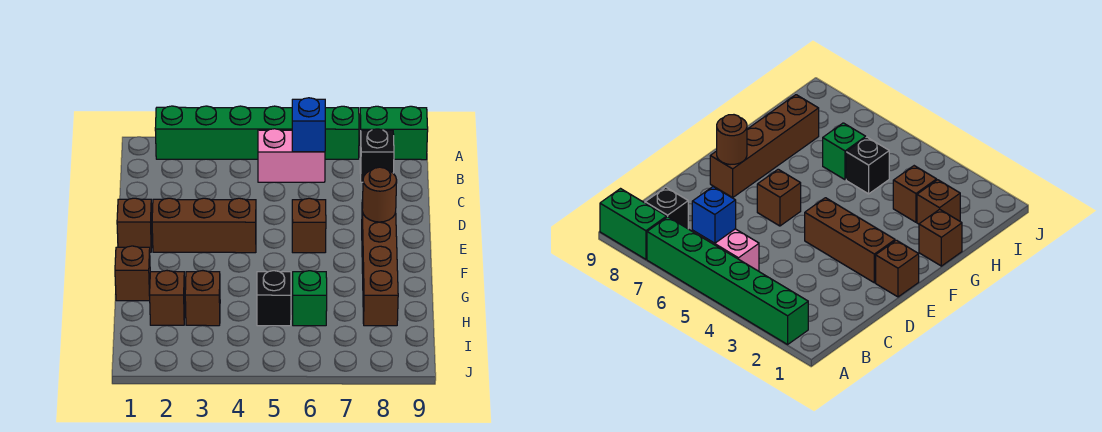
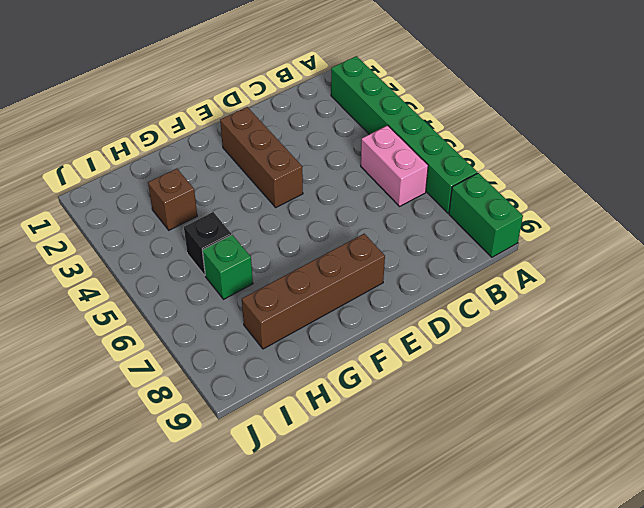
none -> black 1x1 brick [360,129,394,182]
none -> brown 1x1 brick [117,198,152,252]
none -> brown 1x1 brick [292,198,326,253]

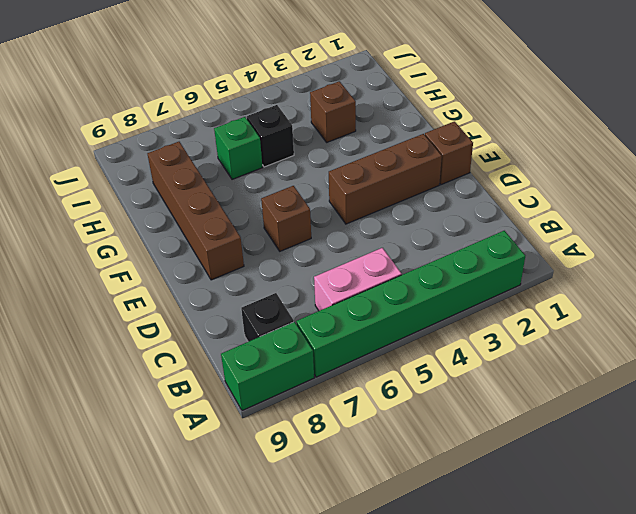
none -> brown 1x1 brick [115,246,150,301]
none -> brown 1x1 brick [150,271,185,325]
none -> blue 1x1 brick [292,98,325,152]

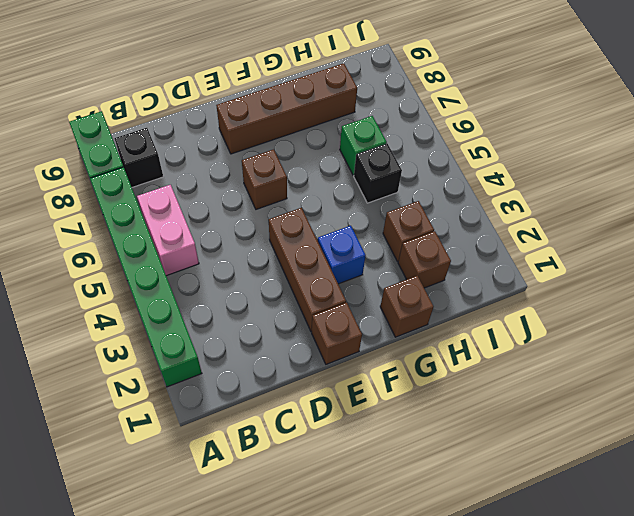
blue 1x1 brick [318,226,366,284] -> blue 1x1 brick moved to [292,98,325,152]
none -> brown 1x1 round brick [362,167,397,222]

